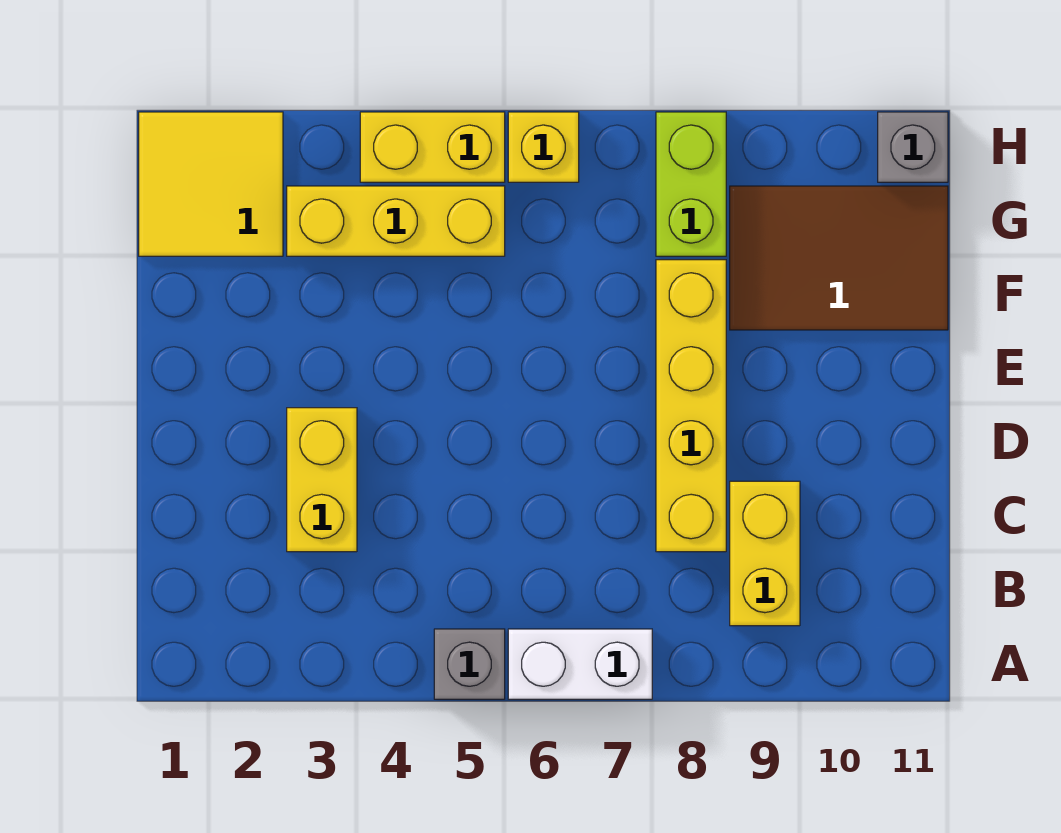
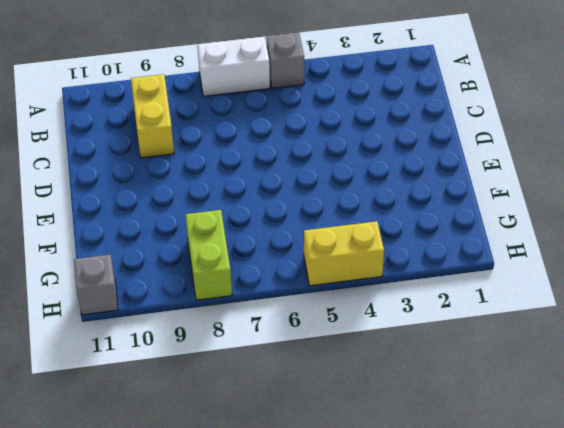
none -> yellow 1x2 brick [287,408,357,552]
none -> yellow 1x4 brick [656,260,726,552]
none -> brown 2x3 tile [730,186,948,330]

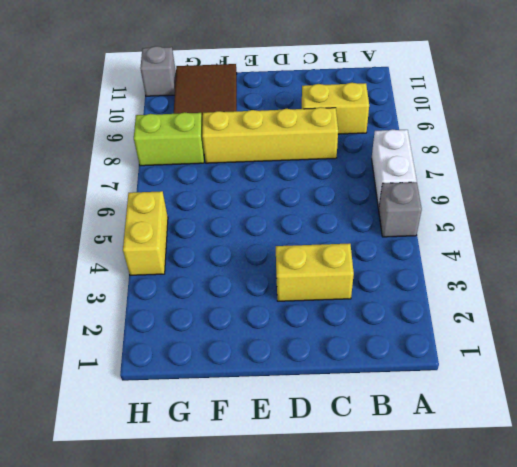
none -> yellow 2x2 tile [139,112,283,256]
none -> yellow 1x3 brick [287,186,505,256]
none -> yellow 1x1 brick [508,112,579,182]

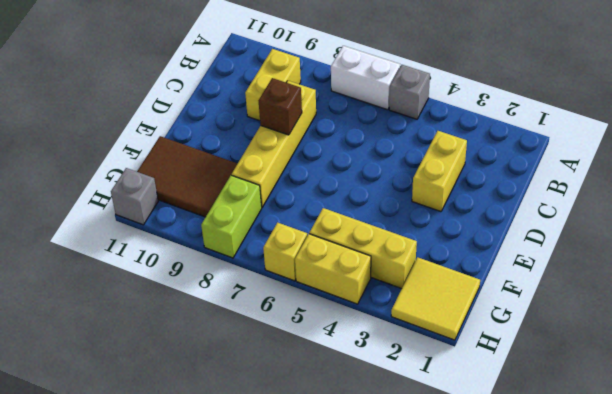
brown 1x1 brick [259,78,302,135] -> none

